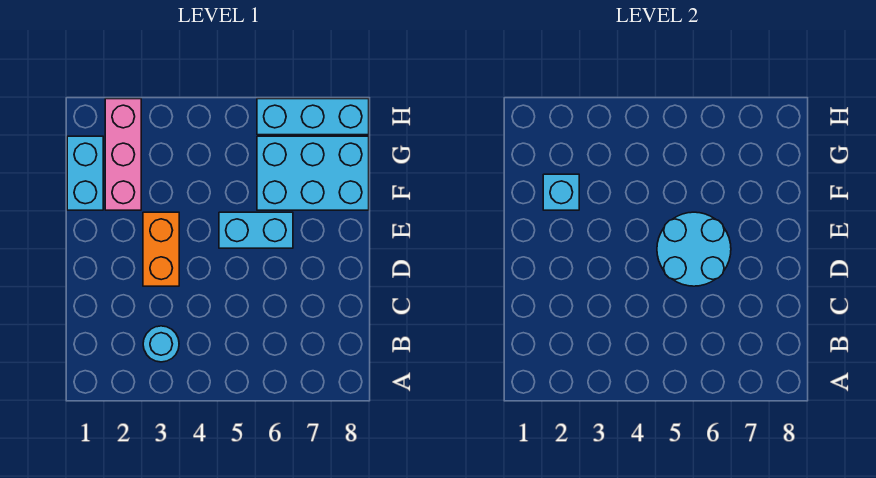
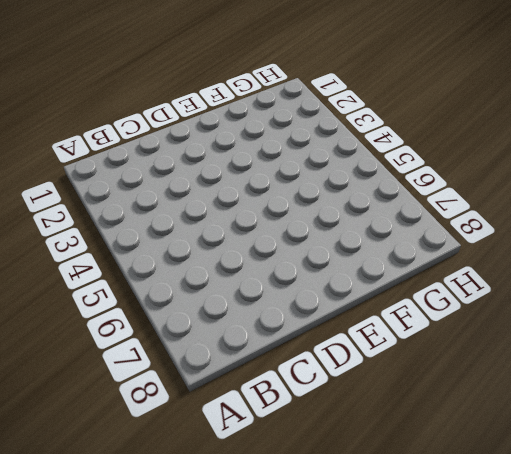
none -> cyan 1x1 round brick [143,326,179,362]
none -> orange 1x2 brick [143,212,179,286]

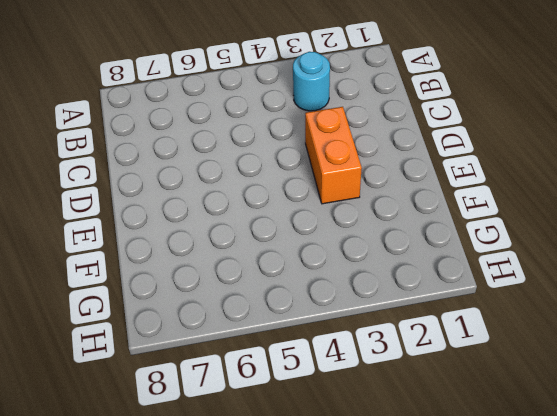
none -> cyan 1x2 brick [219,212,293,248]
none -> cyan 1x2 brick [67,136,103,210]

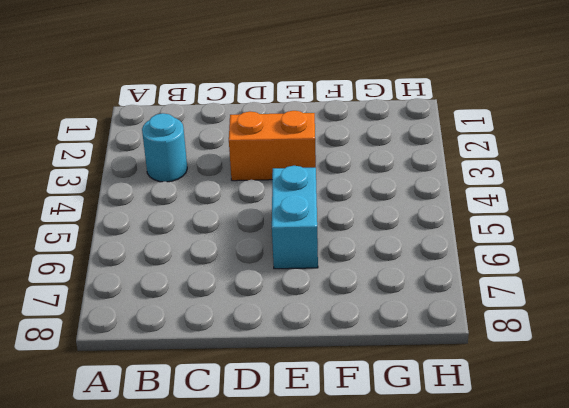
none -> cyan 1x2 brick [67,136,103,210]
none -> pink 1x3 brick [105,99,141,210]

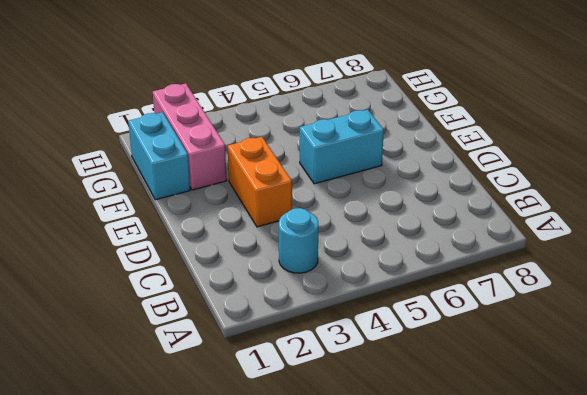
none -> cyan 2x3 brick [257,136,369,210]
none -> cyan 1x3 brick [257,99,369,135]

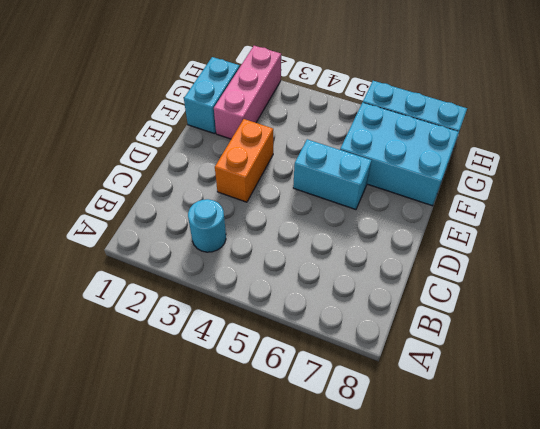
none -> cyan 2x2 round brick [657,212,731,286]
none -> cyan 1x1 brick [543,174,579,210]

